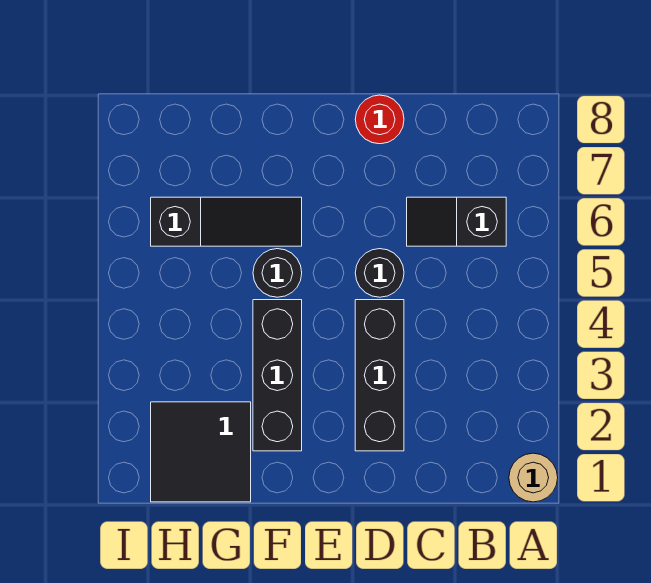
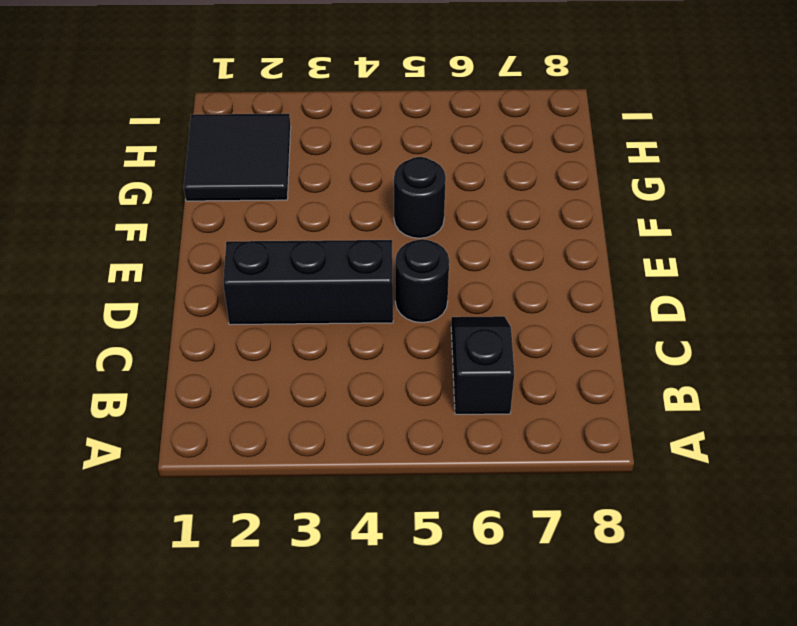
none -> tan 1x1 round brick [509,453,558,502]
none -> red 1x1 round brick [355,95,404,144]

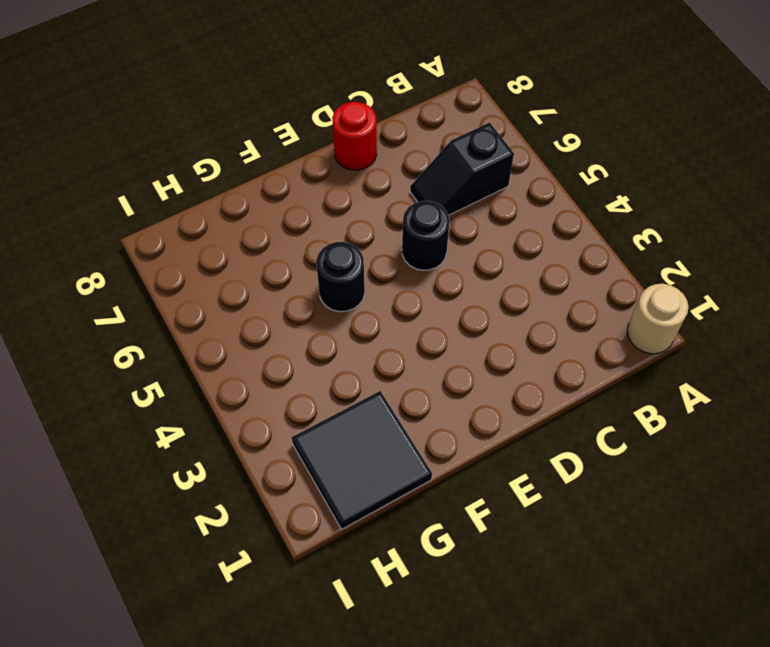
none -> black 1x3 brick [355,300,404,451]
none -> black 1x3 brick [253,300,302,451]

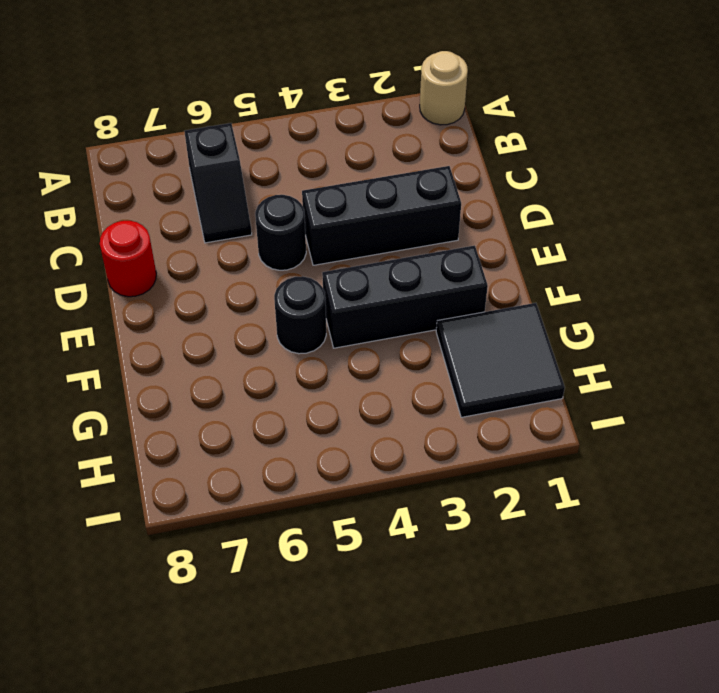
none -> black 1x3 slope [151,197,302,246]

